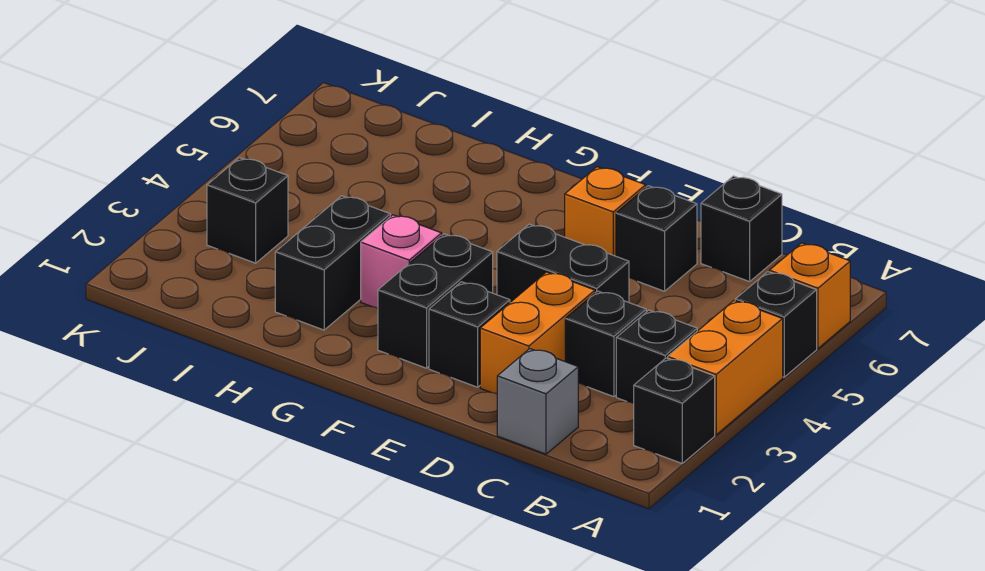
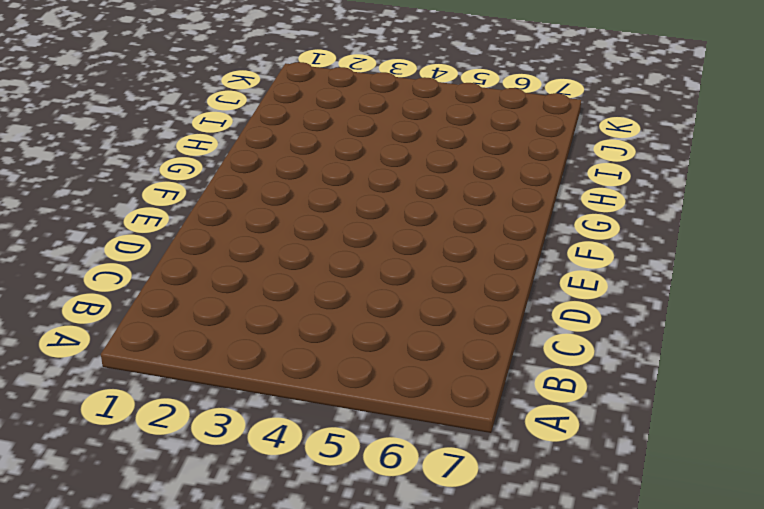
none -> black 1x1 brick [634,358,715,463]
none -> orange 1x2 brick [668,301,783,435]
none -> black 1x1 brick [735,272,817,377]

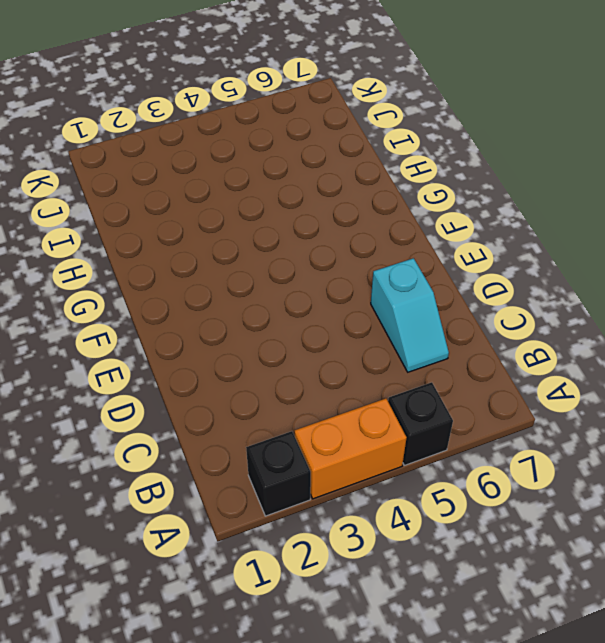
cyan 1x2 slope [371,258,449,372] -> black 1x1 brick [616,186,697,291]
none -> orange 1x1 brick [769,243,850,348]
none -> black 1x1 brick [616,310,697,403]
none -> grey 1x1 brick [497,349,578,454]

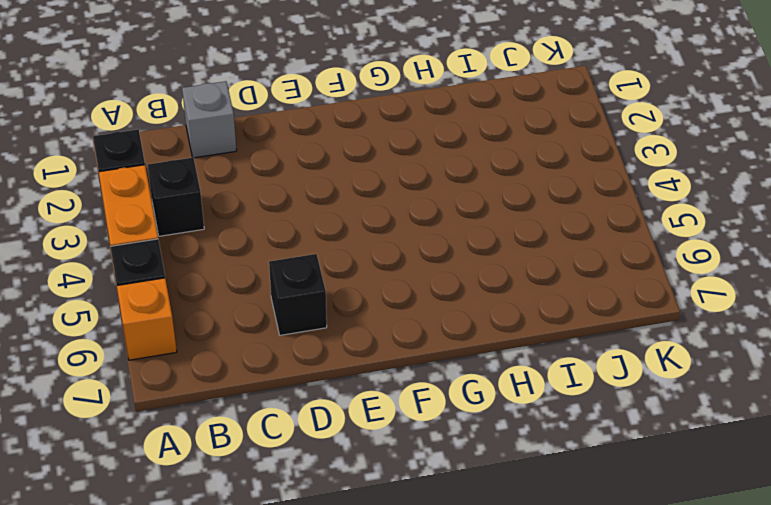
none -> black 1x1 brick [565,291,646,397]
none -> black 1x1 brick [701,176,782,282]
none -> orange 1x2 brick [480,272,595,394]

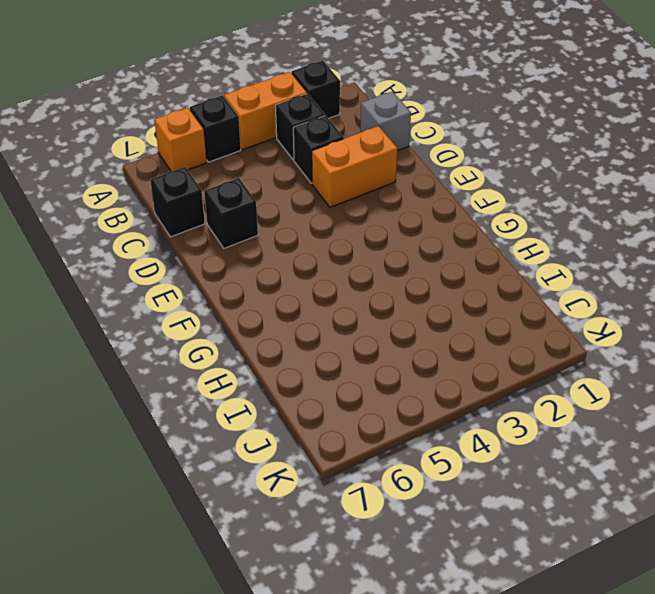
none -> black 1x2 brick [497,224,629,302]
none -> black 1x1 brick [429,282,510,387]
none -> orange 1x1 brick [565,167,646,256]

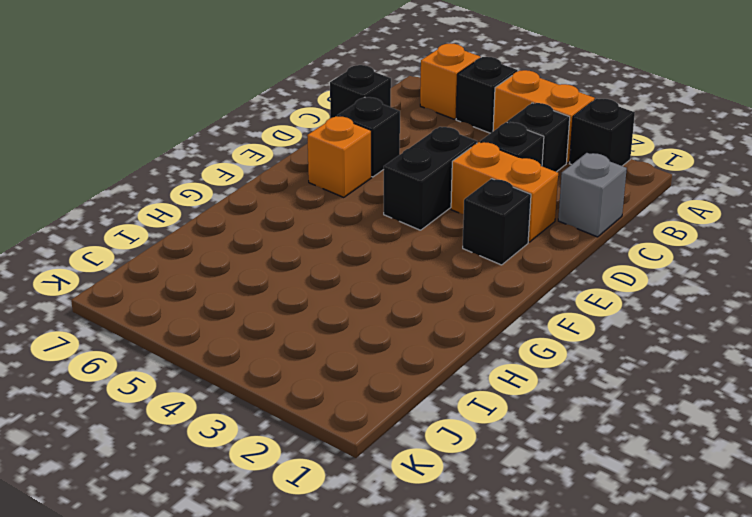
none -> black 1x2 brick [378,234,493,368]
none -> pink 1x1 brick [361,215,442,308]
none -> black 1x2 brick [275,196,390,330]

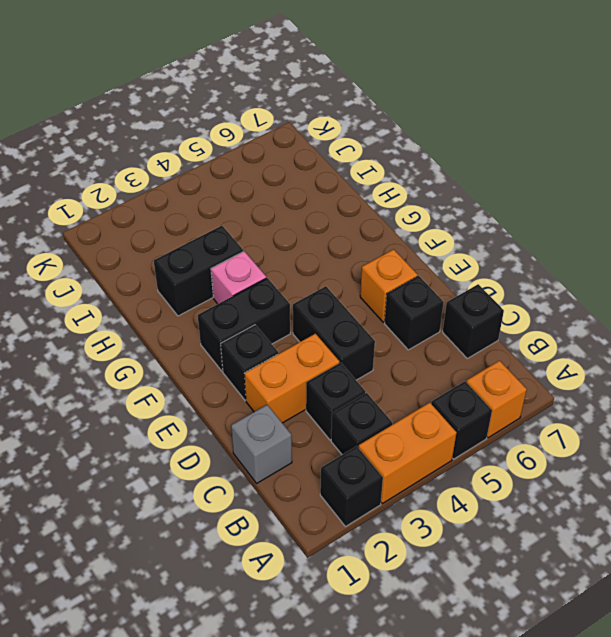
none -> black 1x1 brick [207,158,288,263]

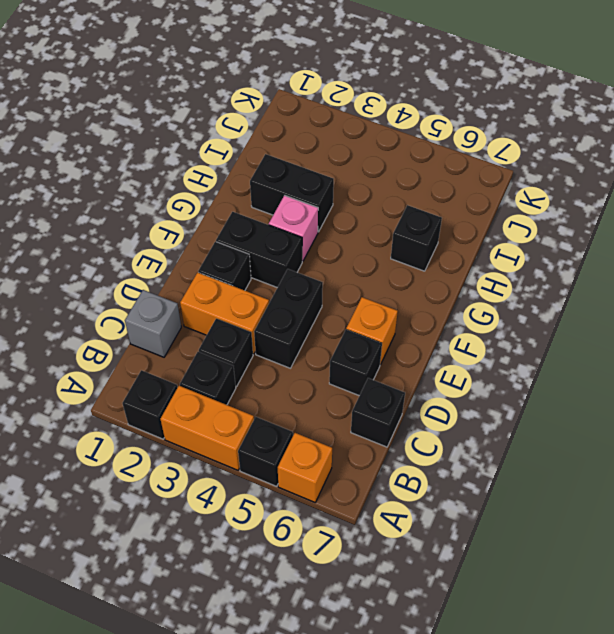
black 1x1 brick [391,205,442,271] -> black 1x1 brick moved to [207,158,288,263]

